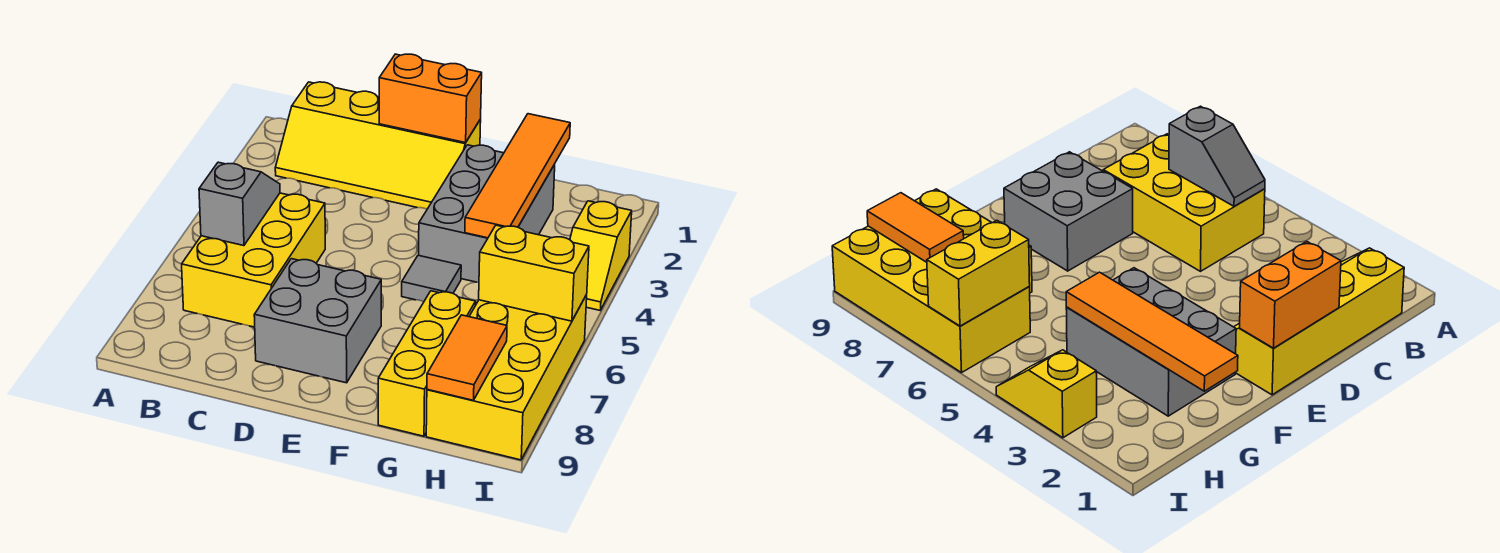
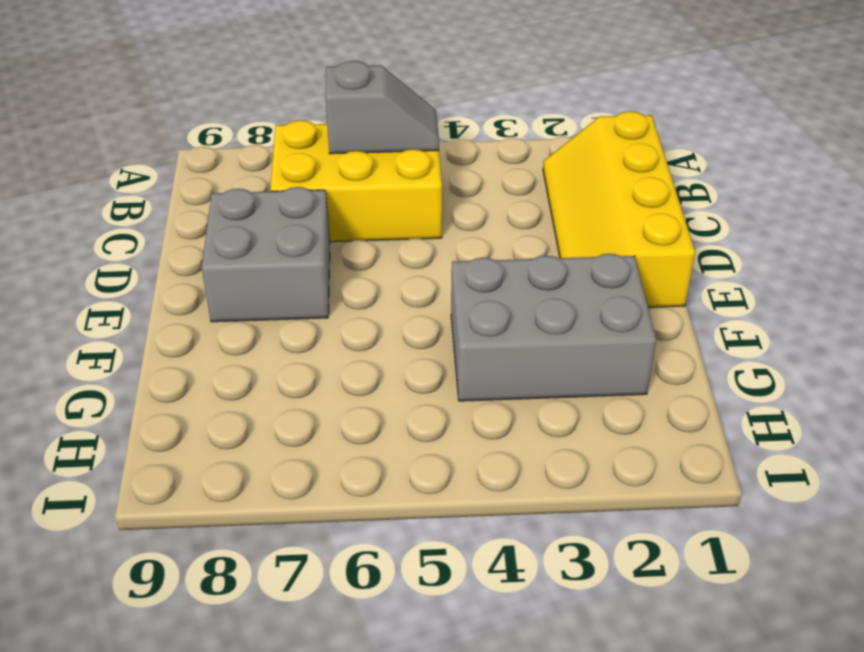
none -> grey 1x1 tile [402,255,461,302]
none -> yellow 1x3 brick [378,291,476,436]
none -> yellow 2x4 brick [426,295,587,460]

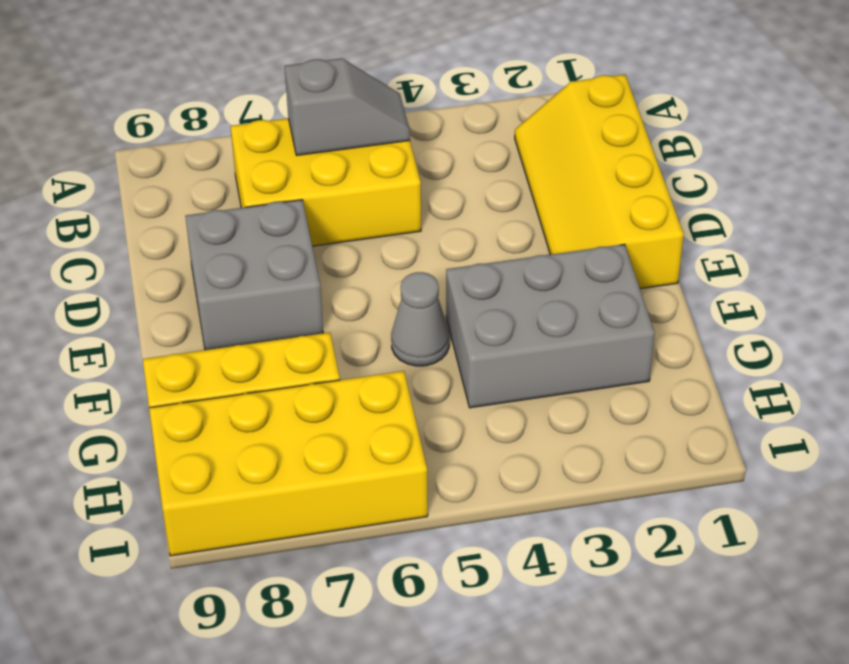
grey 1x1 cone [391,272,449,366] -> grey 1x1 tile [402,255,461,302]
none -> yellow 1x2 slope [570,201,632,310]
none -> orange 1x2 brick [379,54,482,143]
none -> orange 1x4 tile [465,114,570,238]

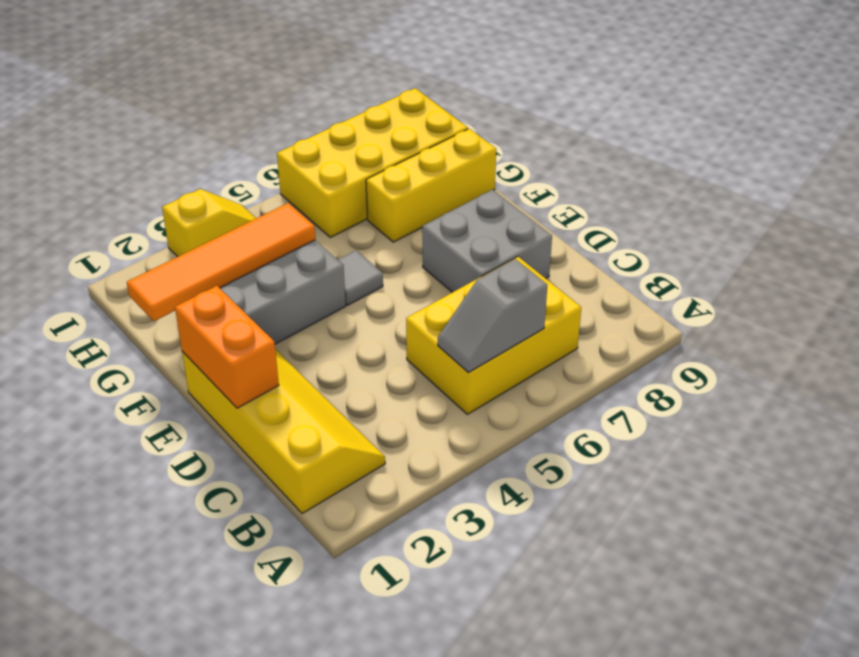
none -> yellow 1x2 brick [479,225,589,321]
none -> orange 1x2 tile [427,315,507,400]

